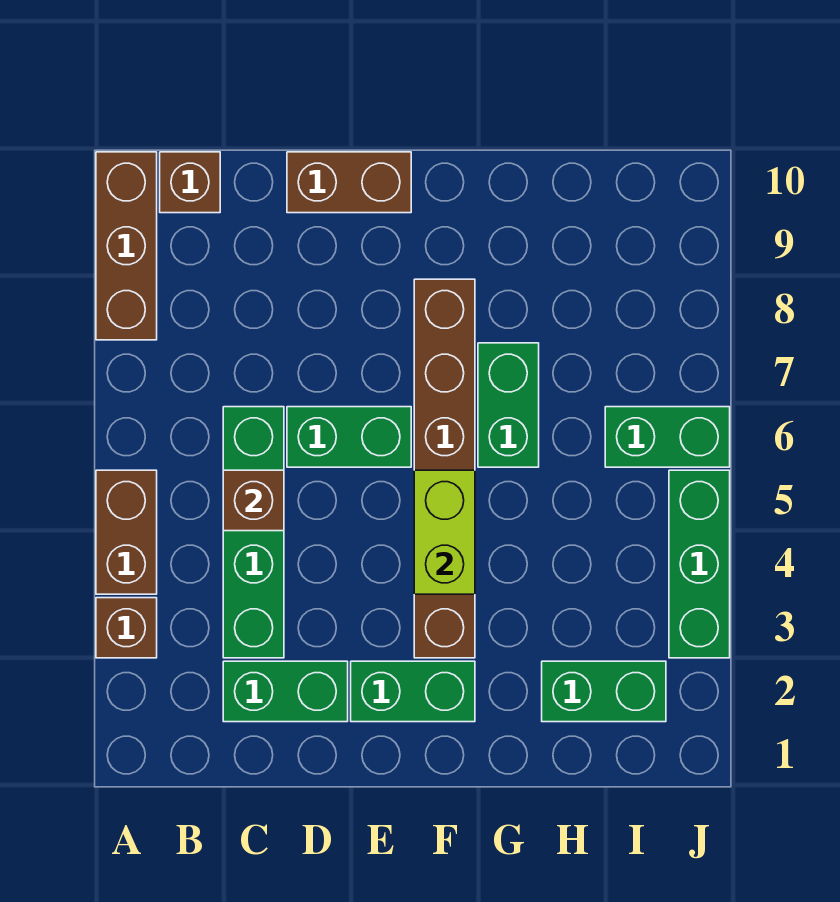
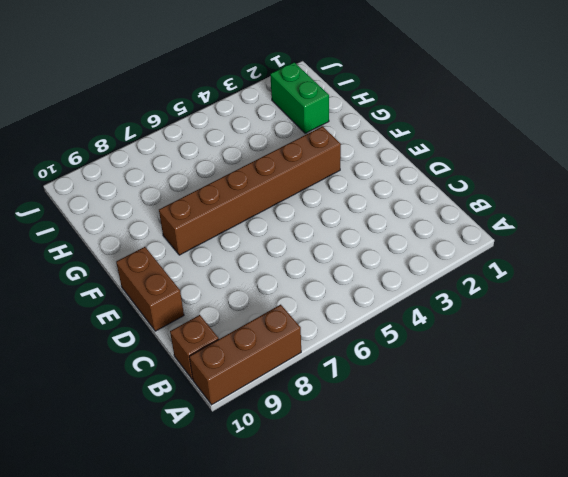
none -> brown 1x1 brick [96,598,157,658]
none -> brown 1x2 brick [96,470,157,594]
none -> green 1x2 brick [223,661,348,722]

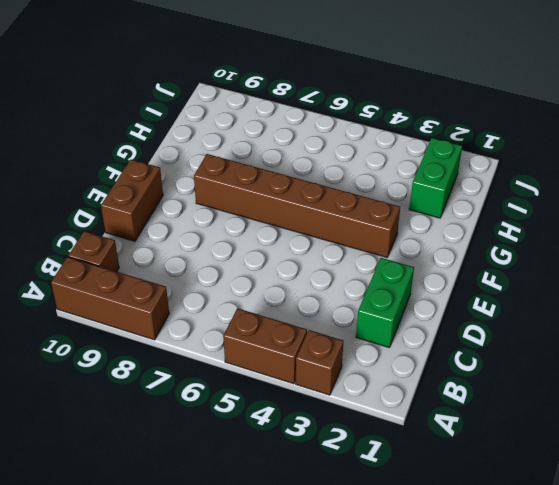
none -> green 1x4 brick [223,407,284,658]
none -> green 1x2 brick [287,407,411,467]
none -> green 1x2 brick [351,661,475,722]

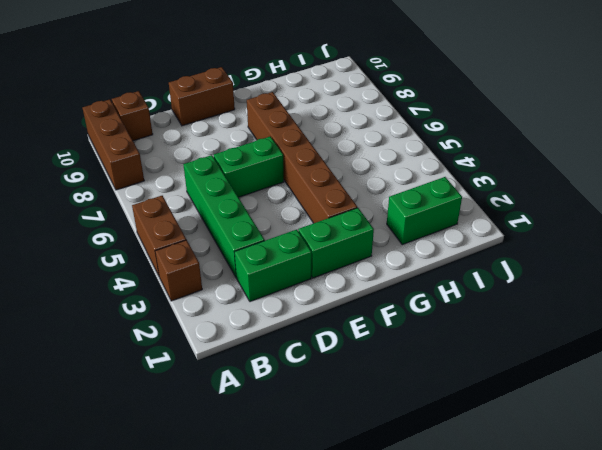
none -> green 1x2 brick [478,343,539,467]
none -> green 1x2 brick [605,407,730,467]
none -> green 1x3 brick [669,470,730,658]

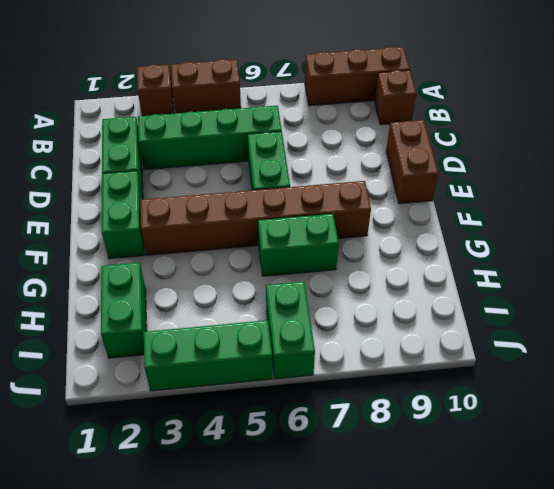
none -> brown 1x1 brick [223,470,284,531]
none -> lime 1x2 brick [414,470,475,594]

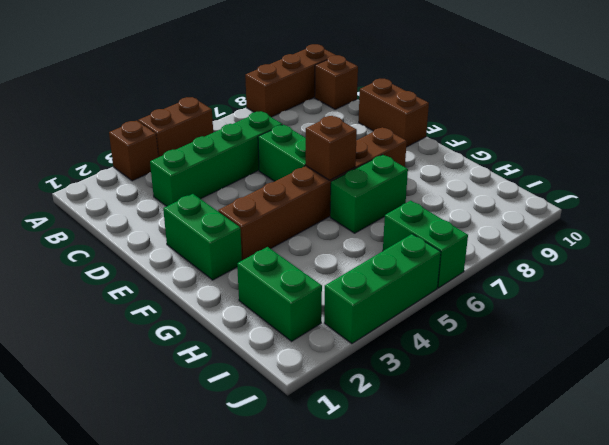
brown 1x1 brick [306,116,357,180] -> brown 1x1 brick moved to [223,470,284,531]
none -> green 1x2 brick [223,661,348,722]
none -> lime 1x2 brick [414,470,475,594]

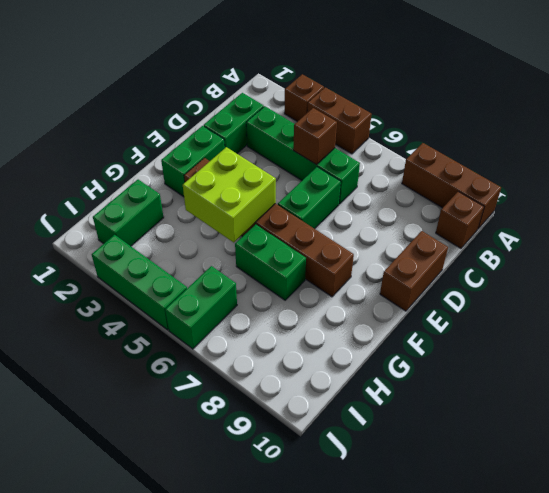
lime 2x2 brick [183,147,276,242] -> lime 1x2 brick [414,470,475,594]

